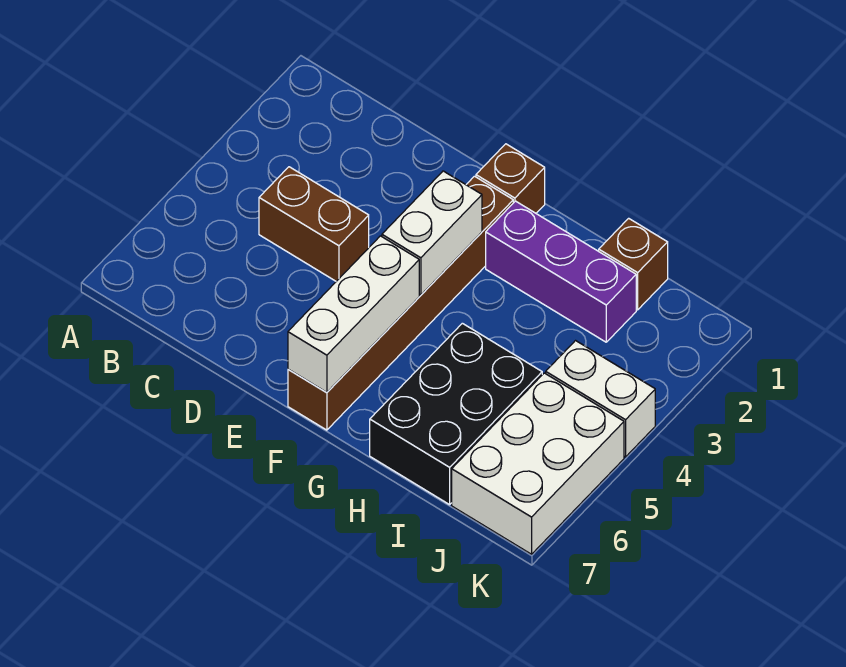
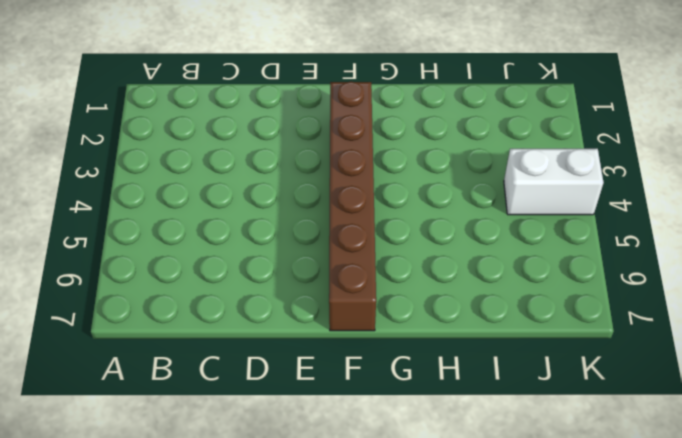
none -> brown 1x2 brick [259,167,369,281]
none -> brown 1x1 brick [476,144,545,213]

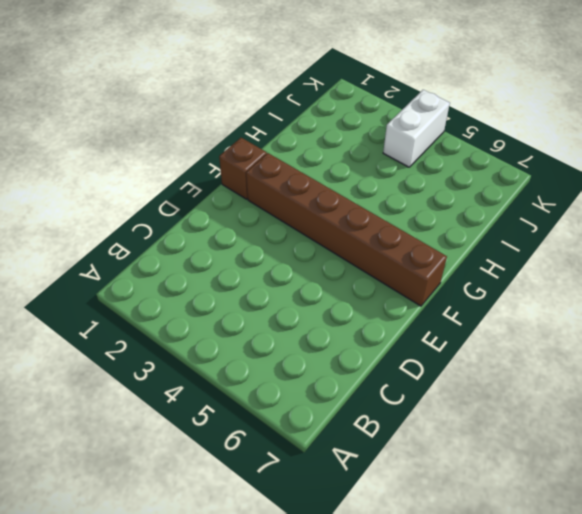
none -> brown 1x2 brick [259,167,369,281]
none -> purple 1x3 brick [486,201,636,342]

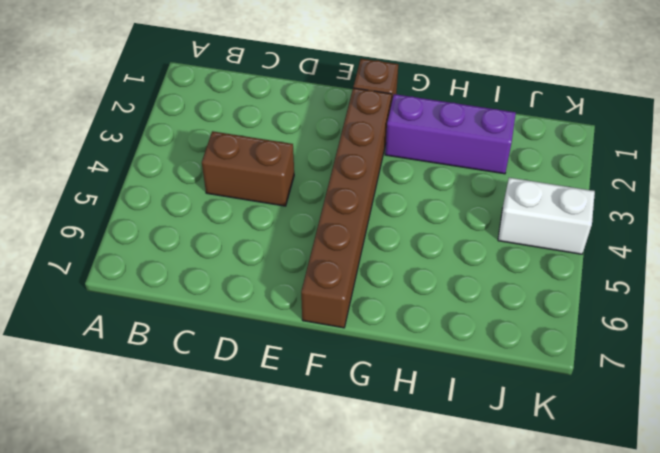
none -> black 2x3 brick [370,323,542,505]
none -> brown 1x1 brick [599,218,668,310]

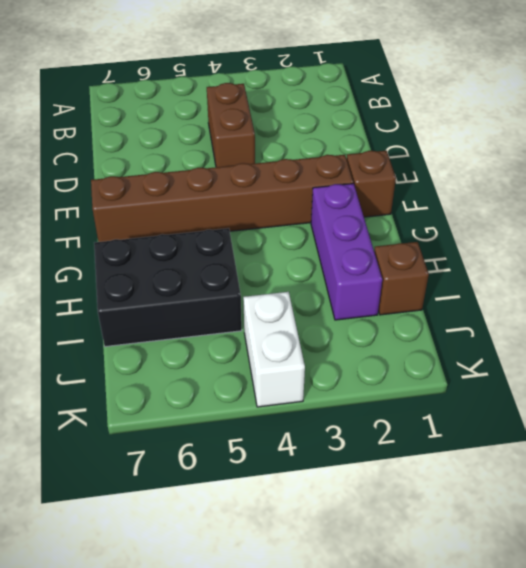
none -> white 2x3 brick [452,373,624,554]
none -> white 1x2 brick [382,171,482,295]

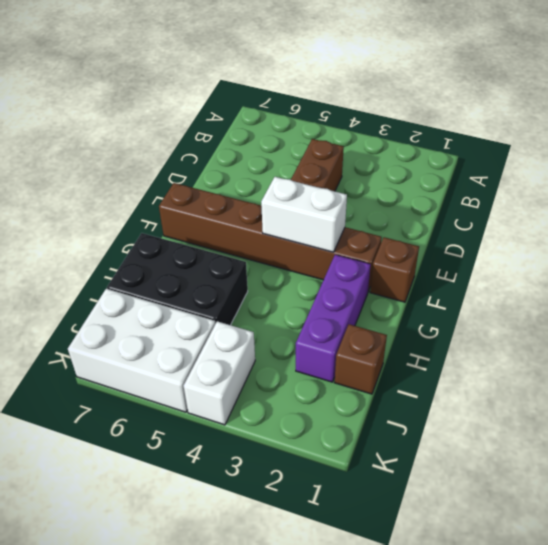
none -> white 1x3 brick [288,236,419,393]

